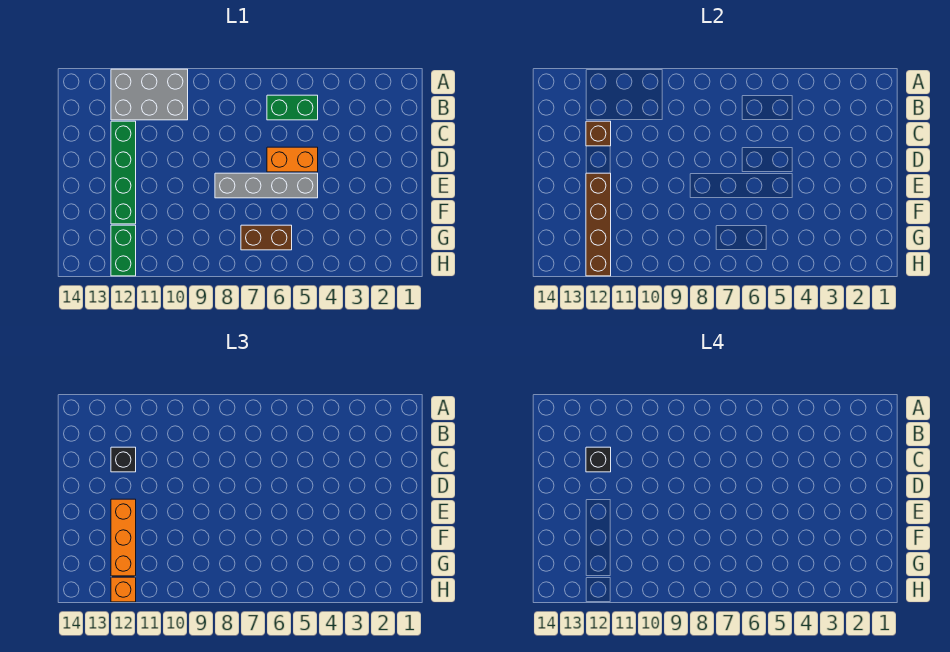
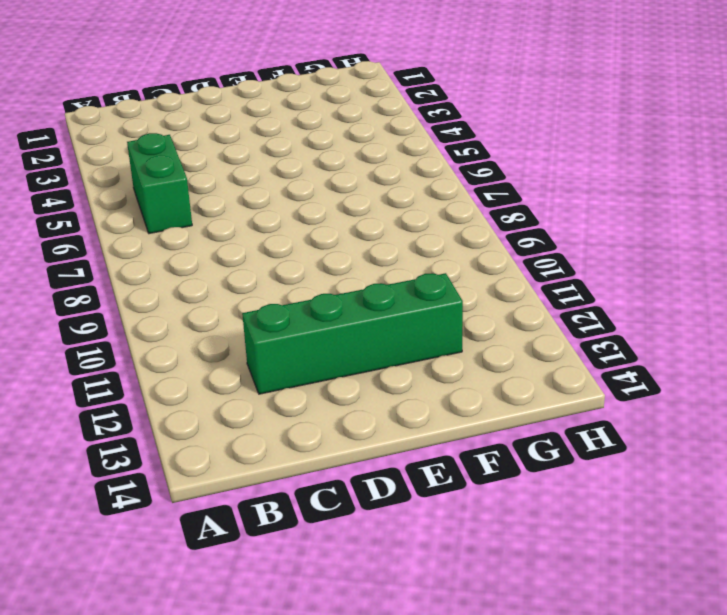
none -> grey 2x3 brick [111,69,188,120]
none -> orange 1x2 brick [267,147,318,172]
none -> grey 1x4 brick [215,173,318,198]

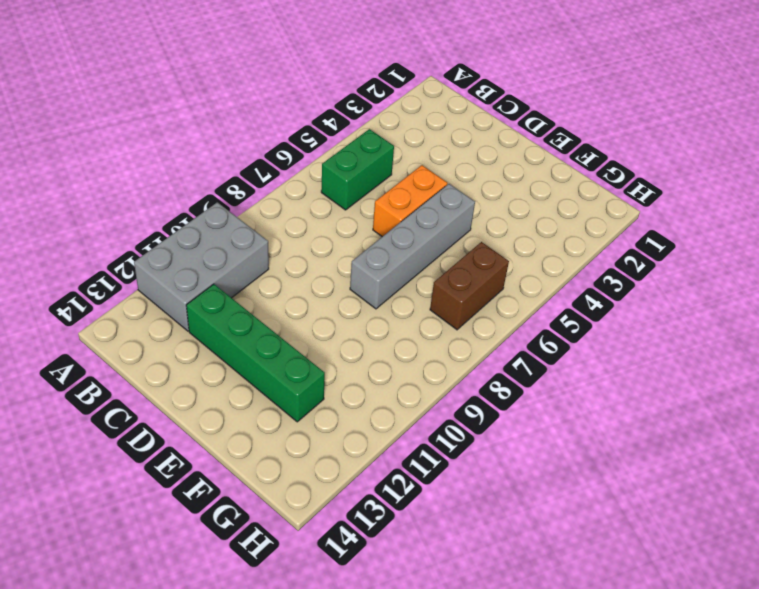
none -> green 1x2 brick [111,225,136,276]
none -> brown 1x1 brick [586,121,611,146]
none -> brown 1x4 brick [586,173,611,276]

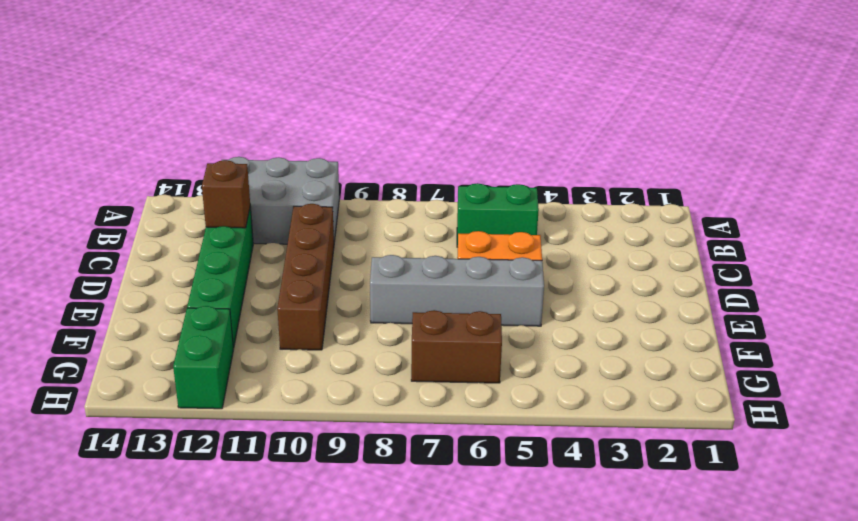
brown 1x4 brick [277,204,334,350] -> brown 1x4 brick moved to [586,173,611,276]
none -> black 1x1 brick [111,447,136,472]
none -> orange 1x3 brick [111,499,136,576]
none -> orange 1x1 brick [111,577,136,602]

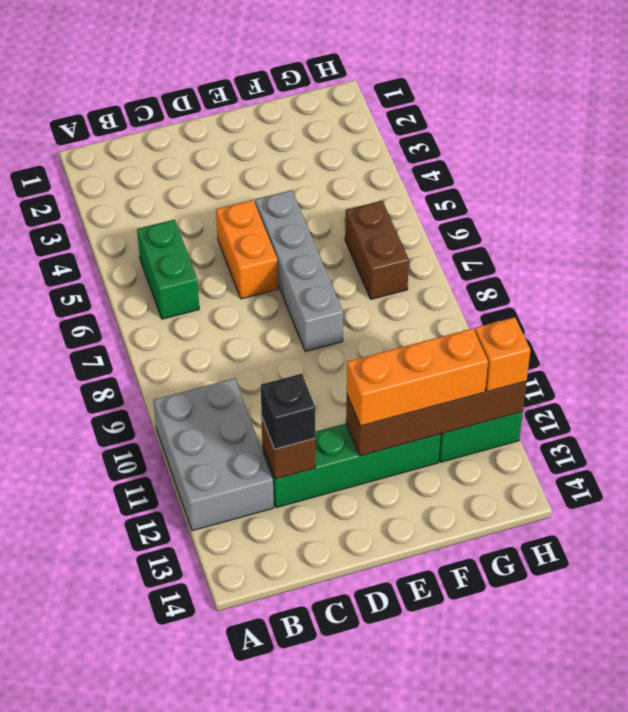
none -> black 1x1 brick [586,447,611,472]

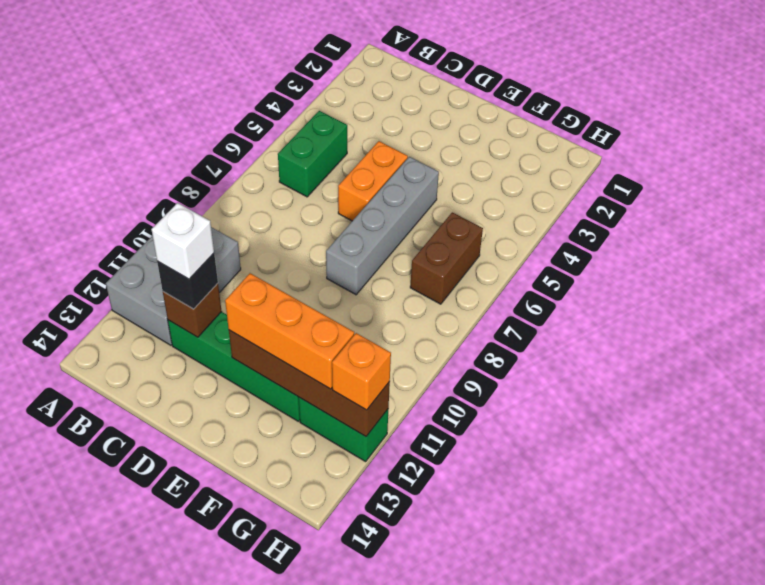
white 1x1 brick [152,203,214,279] -> black 1x1 brick [586,447,611,472]

